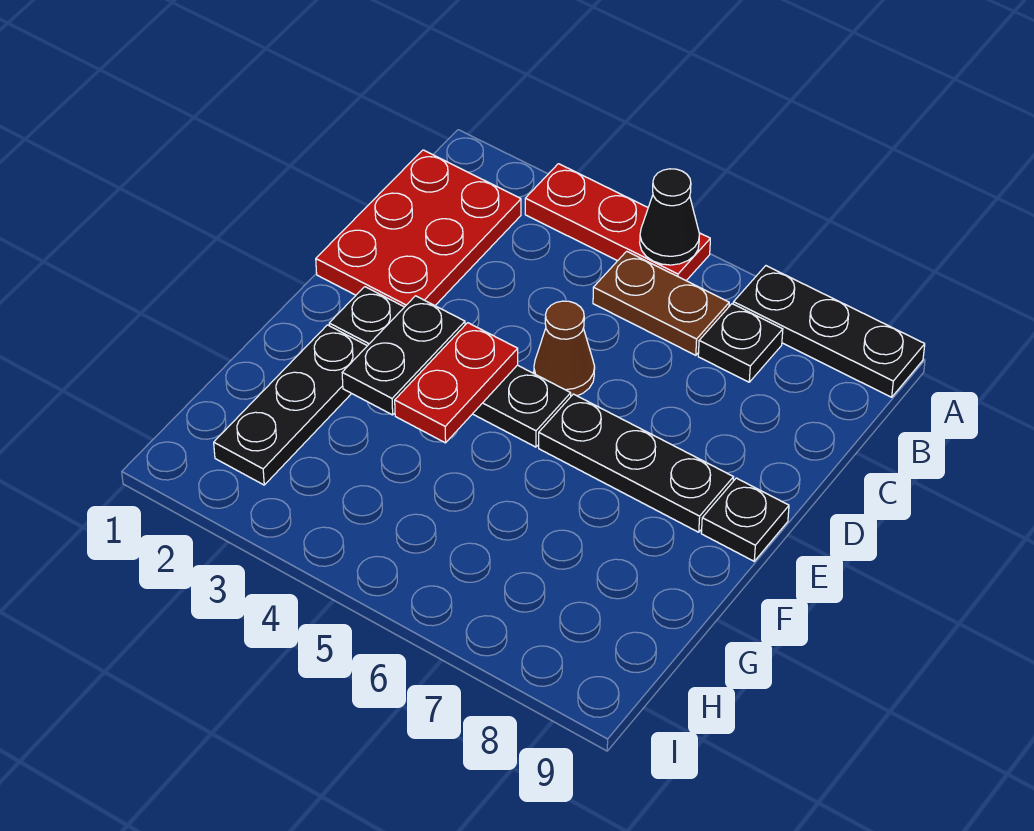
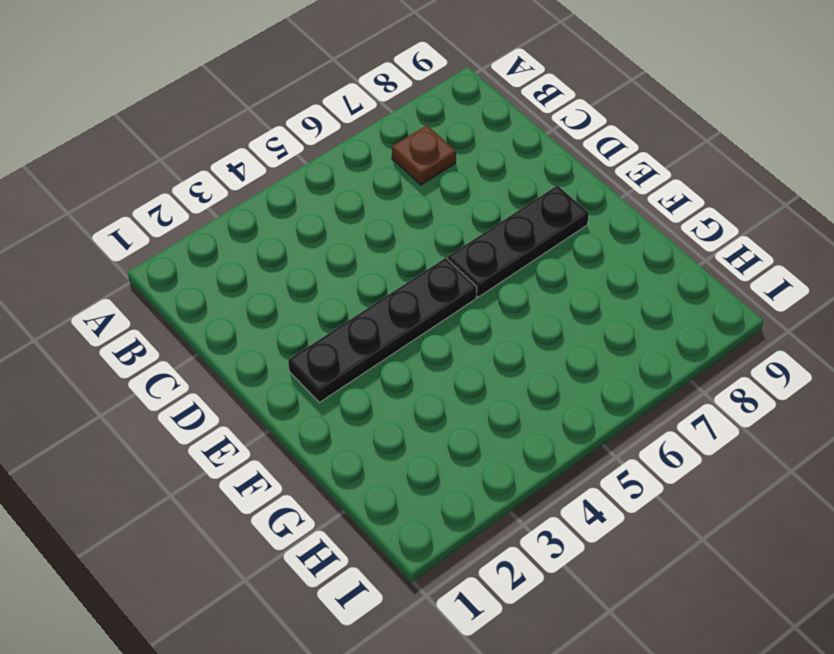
brown 1x1 plate [392,125,456,185] -> black 1x1 plate [698,304,783,382]
none -> red 1x3 plate [525,164,710,281]
none -> black 1x3 plate [733,266,925,397]
none -> red 2x3 plate [316,150,521,307]

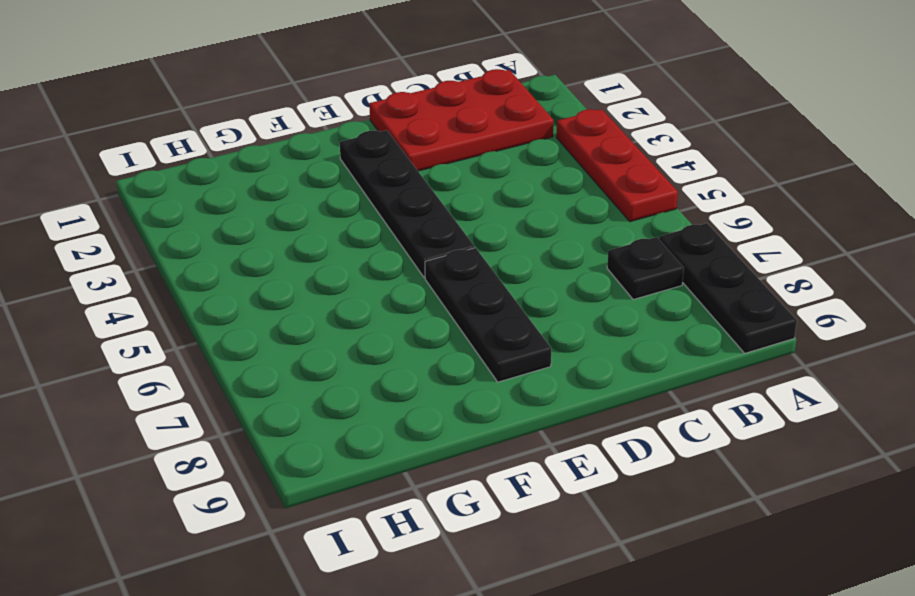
none -> brown 1x2 plate [593,251,729,355]
none -> brown 1x1 cone [534,301,595,396]
none -> black 1x1 plate [701,478,789,561]

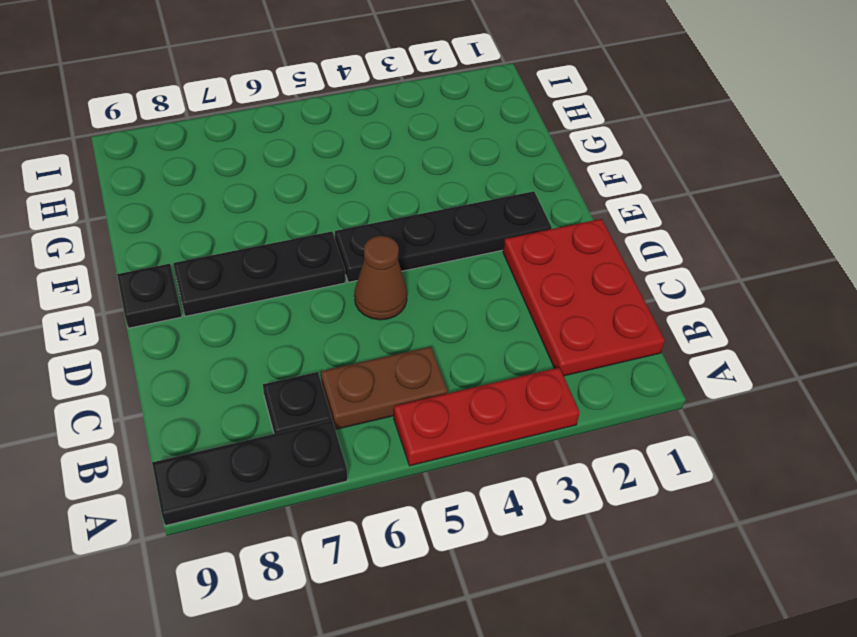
none -> black 1x3 plate [214,325,367,485]
none -> black 1x1 cone [640,169,700,265]
none -> black 1x2 plate [342,296,465,415]

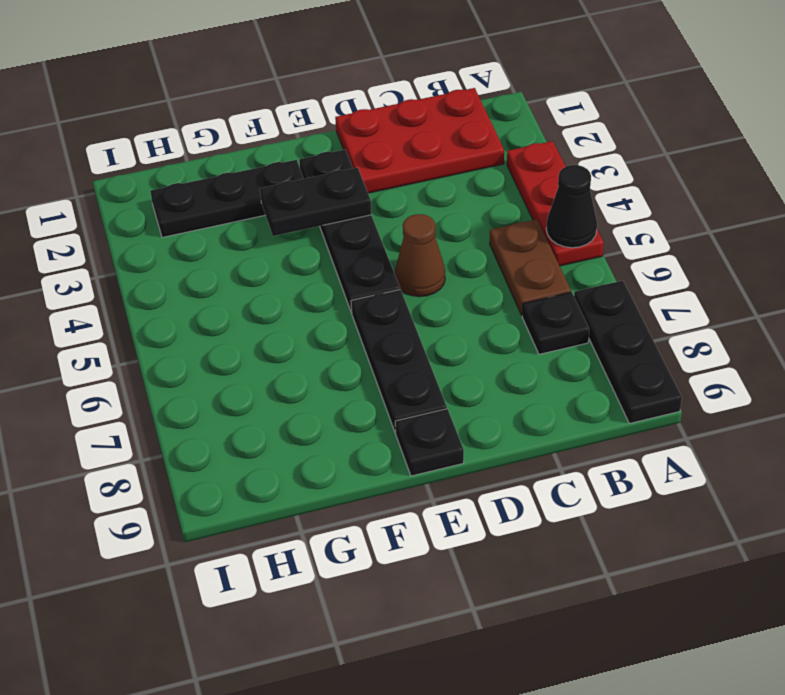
none -> red 1x2 plate [395,323,518,443]

